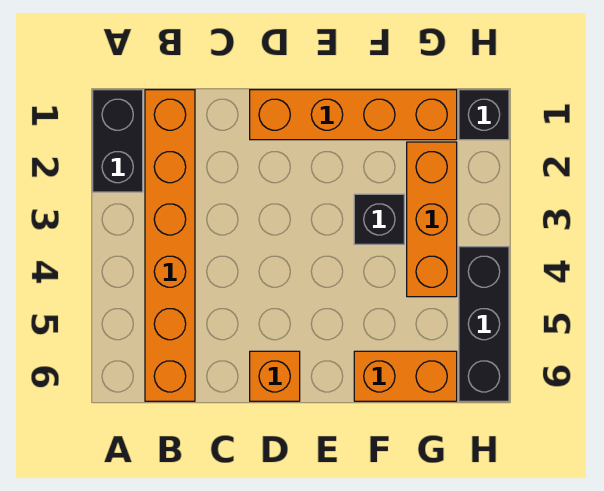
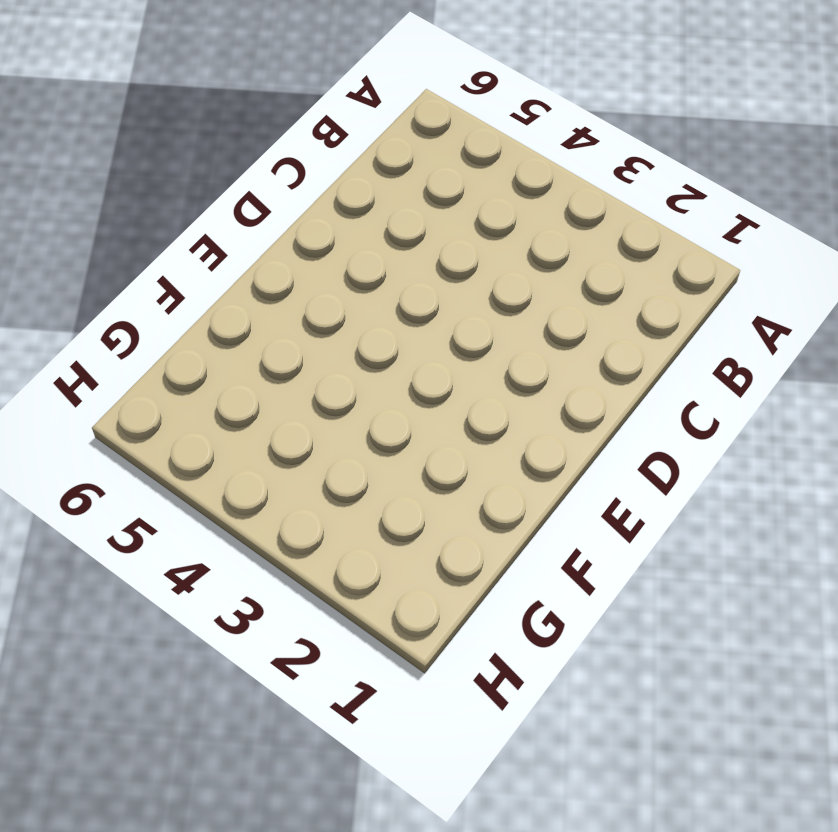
none -> black 1x2 brick [93,90,143,192]
none -> orange 1x6 brick [145,90,195,401]

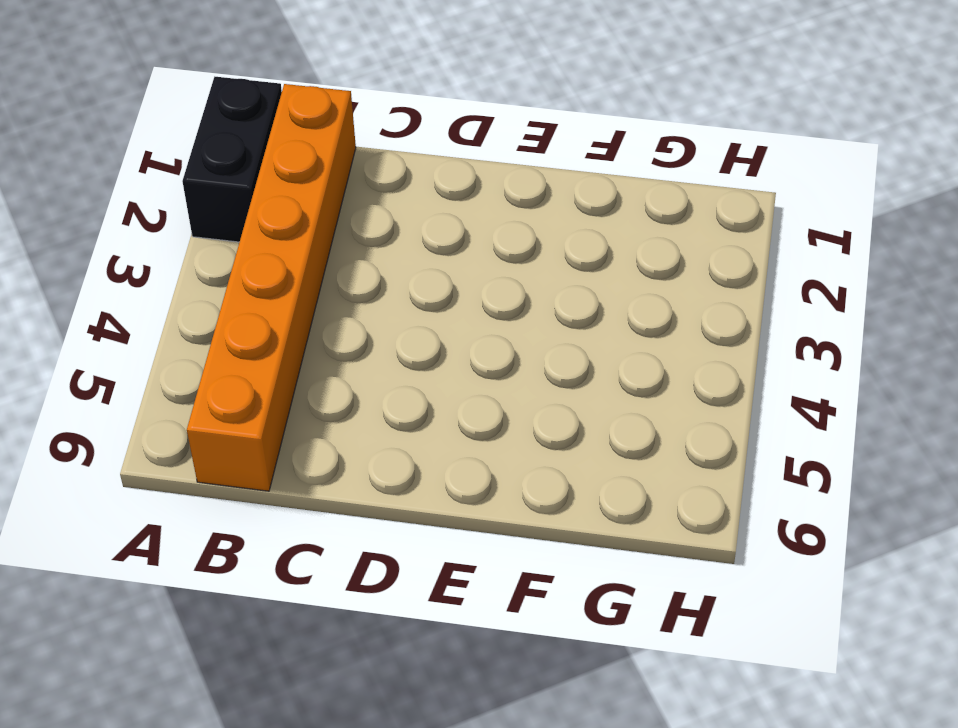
none -> orange 1x4 brick [250,90,457,140]
none -> orange 1x1 brick [250,351,300,401]

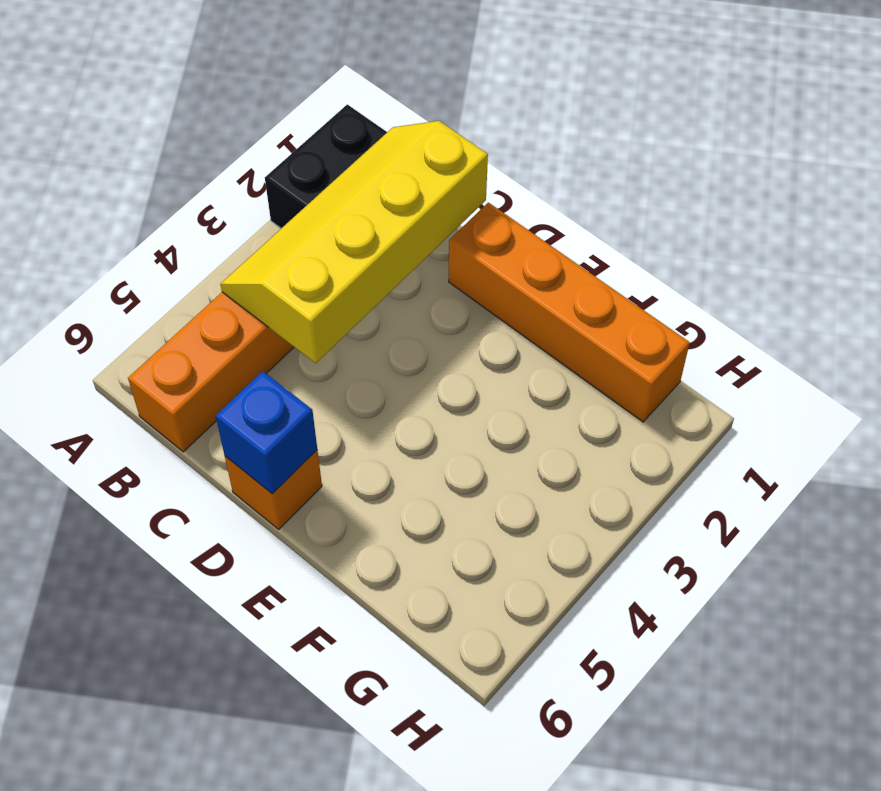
yellow 2x4 slope [220,121,488,363] -> none
blue 1x1 brick [216,371,317,494] -> none
none -> black 1x1 brick [354,194,404,244]
none -> orange 1x2 brick [354,351,457,401]

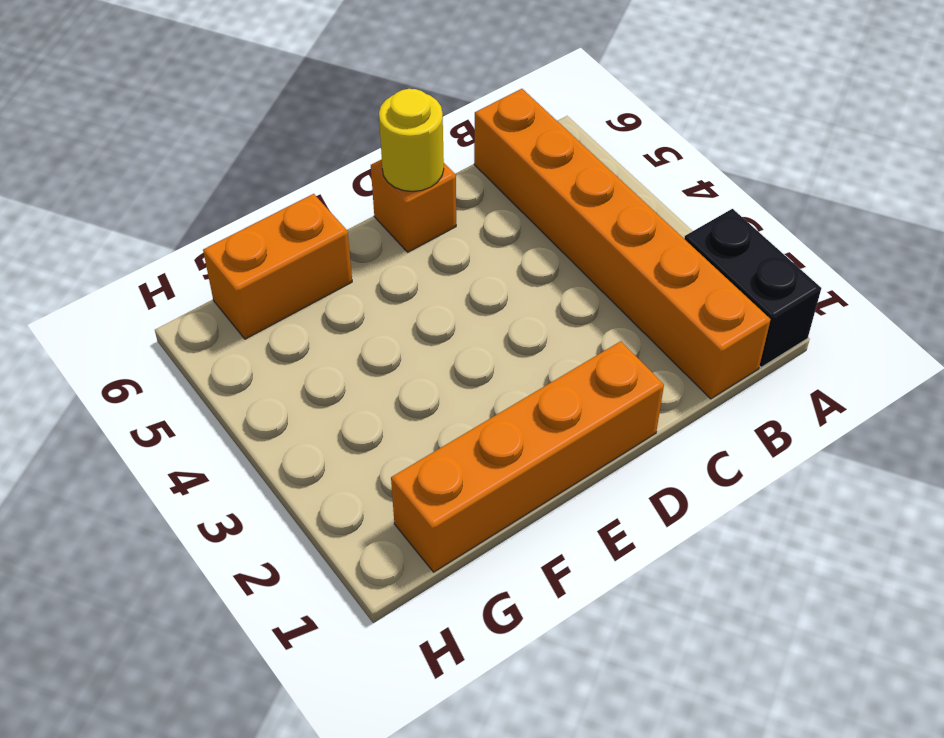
yellow 1x1 round brick [379,89,444,192] -> none
none -> black 1x1 brick [354,194,404,244]
none -> orange 1x3 brick [407,142,457,297]

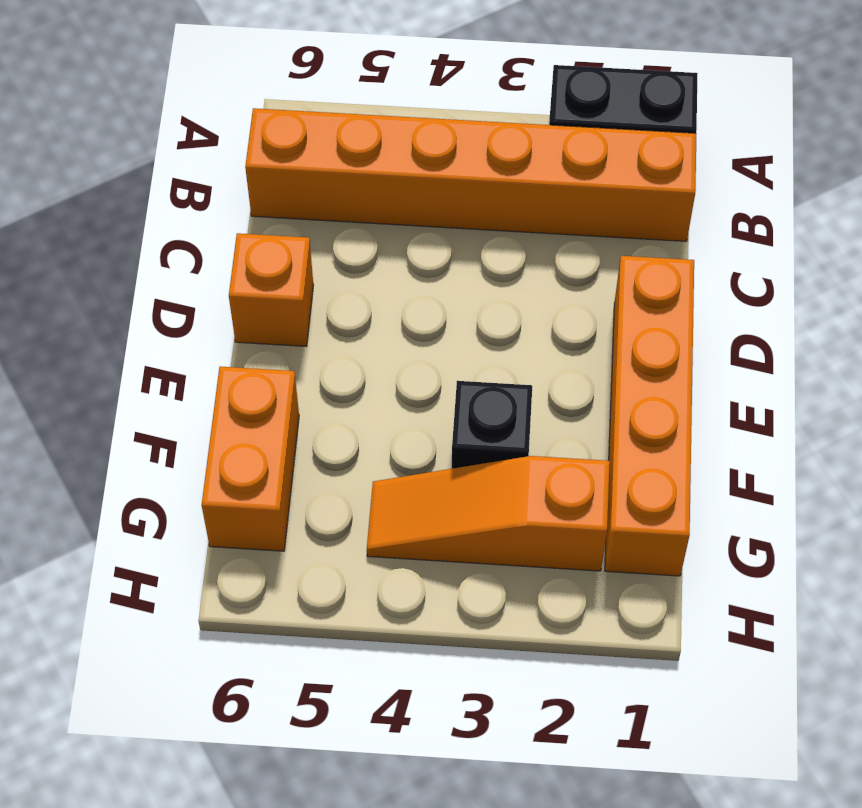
orange 1x3 slope [367,456,610,571] -> orange 1x3 brick [407,142,457,297]
none -> black 1x1 brick [459,90,509,140]
none -> black 1x3 brick [459,247,509,401]

